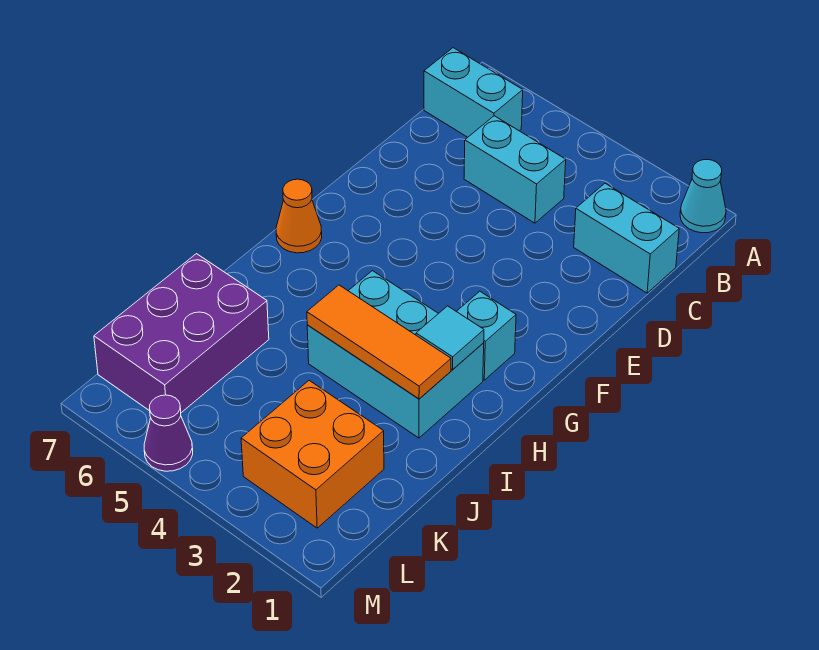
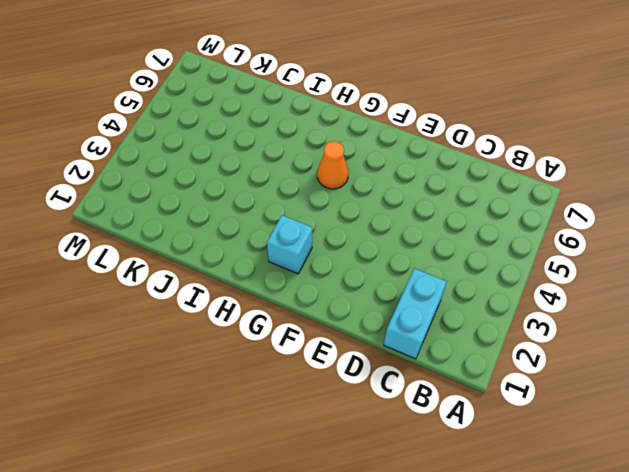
orange 1x1 cone [317,141,348,189] -> orange 1x1 cone moved to [276,179,322,253]
none -> cyan 1x1 cone [680,159,726,233]
none -> cyan 1x2 brick [424,48,523,137]
none -> cyan 1x2 brick [464,116,566,223]

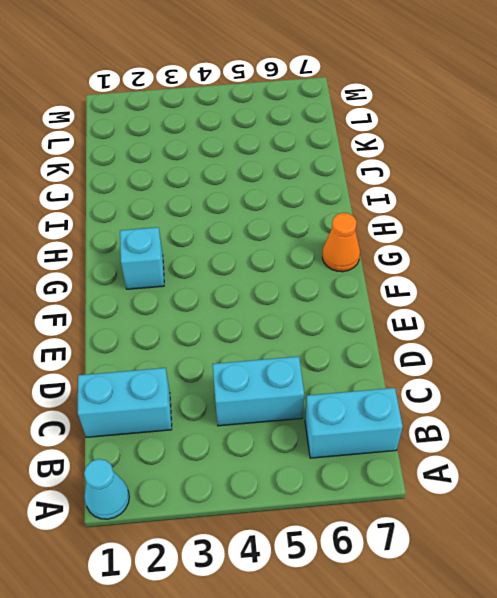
none -> cyan 2x3 brick [307,271,484,438]
none -> purple 2x3 brick [94,254,269,413]
none -> orange 2x2 brick [241,381,384,528]

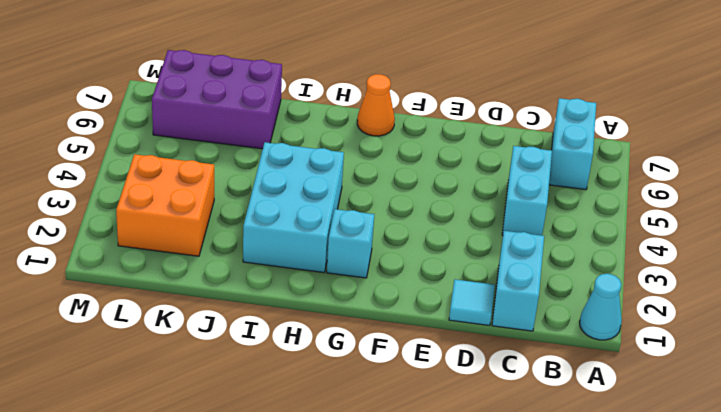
cyan 1x1 tile [449,279,495,326] -> cyan 1x1 tile moved to [416,306,484,370]
none -> purple 1x1 cone [144,395,193,471]
none -> orange 1x3 tile [307,285,451,399]

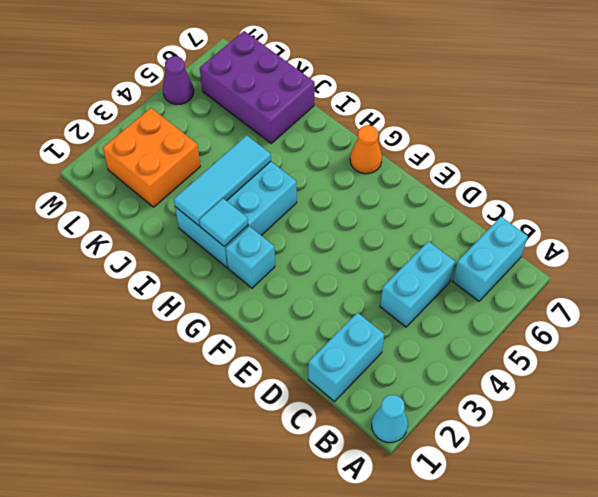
cyan 1x3 tile [174,135,271,226] -> orange 1x3 tile [307,285,451,399]

